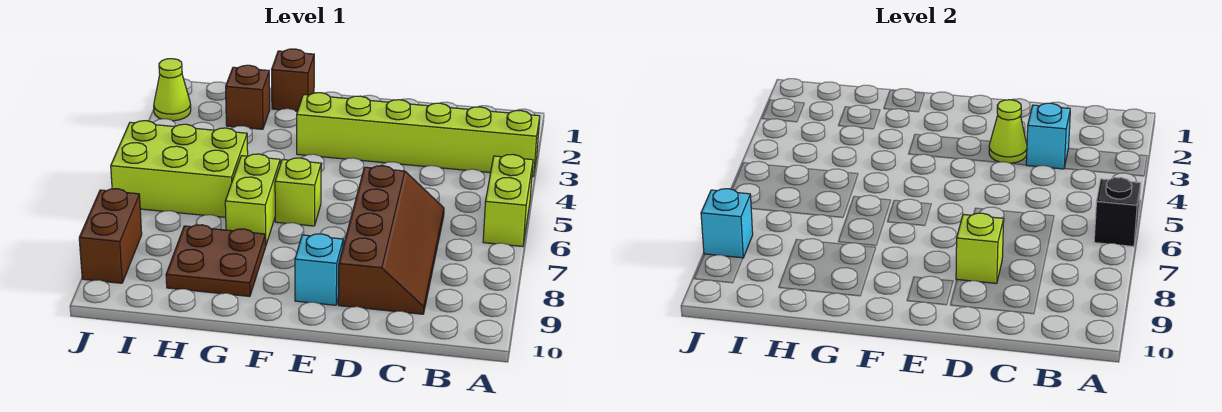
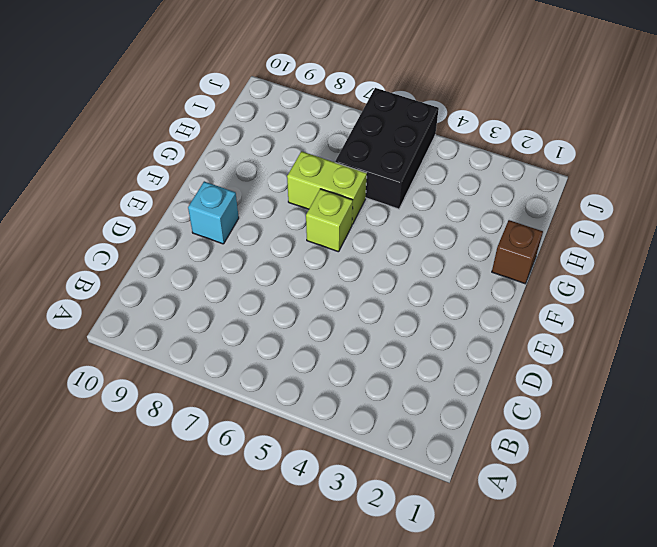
black 2x3 brick [335,88,439,209] -> lime 2x3 brick [111,121,248,217]
none -> lime 1x6 brick [297,93,540,177]
none -> lime 1x2 brick [483,154,533,247]
none -> brown 2x4 slope [338,166,444,314]

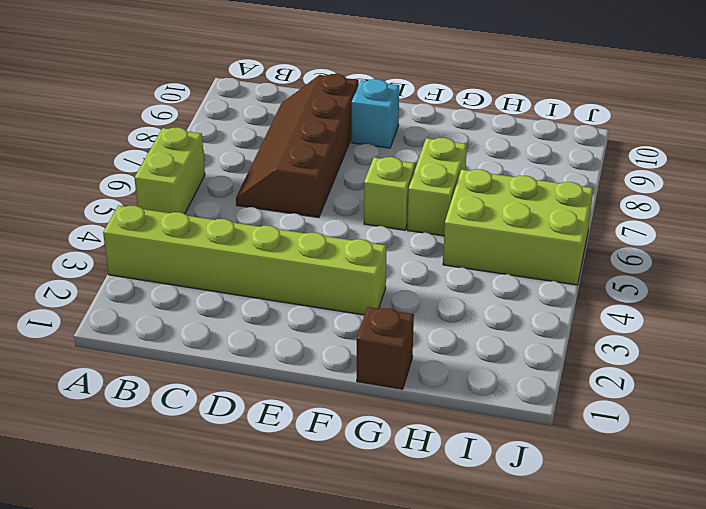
none -> brown 2x2 plate [166,225,266,297]
none -> brown 1x1 brick [226,65,270,129]
none -> lime 1x1 cone [154,59,191,121]

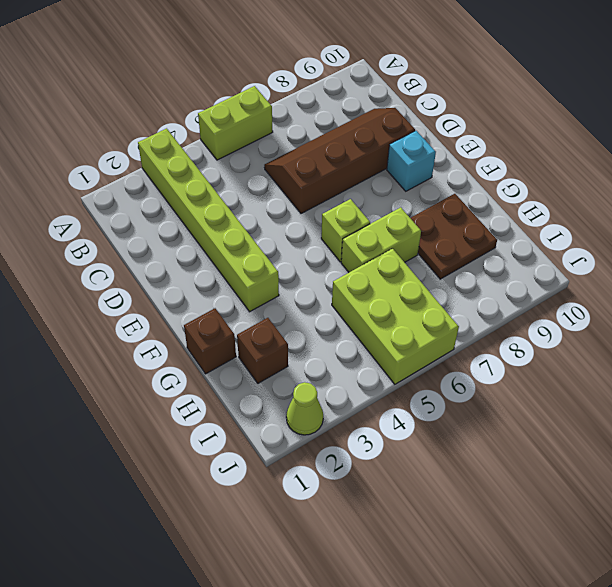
none -> brown 1x2 brick [79,189,142,283]
none -> black 1x1 brick [1094,178,1141,247]
none -> cyan 1x1 brick [1026,103,1070,169]

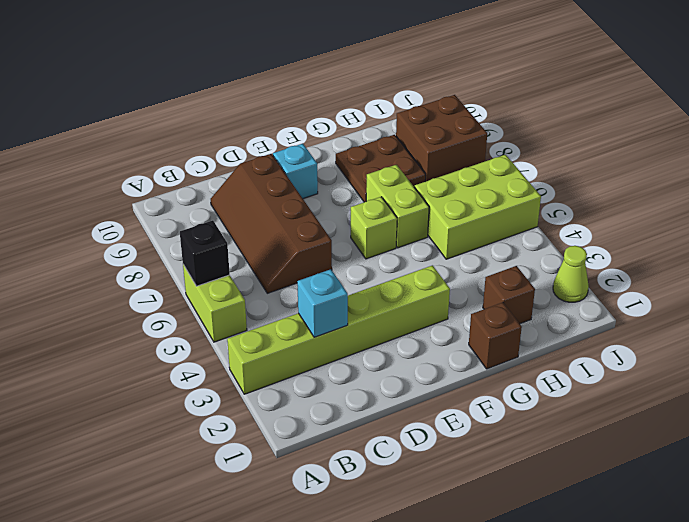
brown 2x2 brick [396,95,487,182] -> brown 1x2 brick [79,189,142,283]
none -> lime 1x1 cone [989,100,1027,163]
none -> lime 1x1 brick [956,213,1004,283]
none -> cyan 1x1 brick [701,189,753,258]

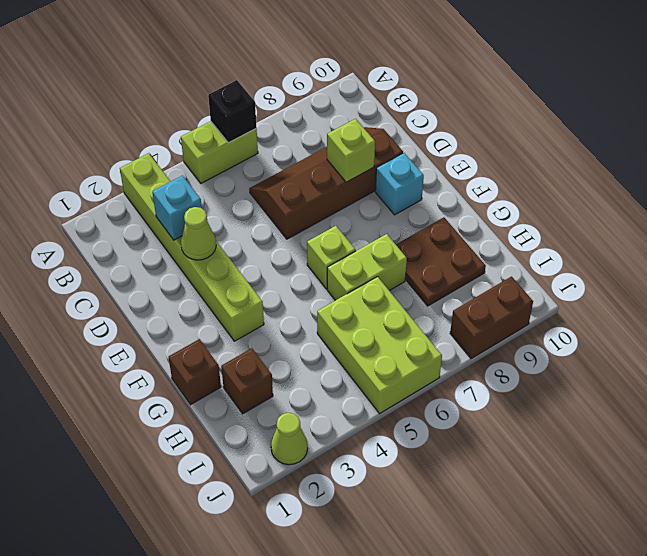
none -> cyan 1x1 brick [701,189,753,258]

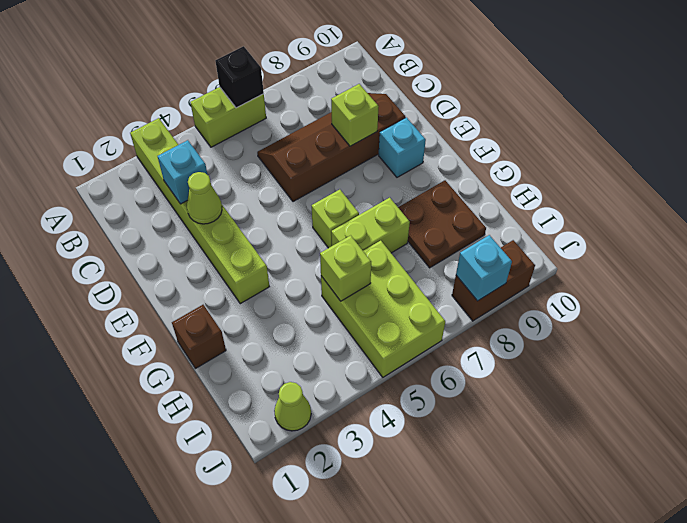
lime 1x1 brick [320,235,371,301] -> none
none -> brown 1x1 brick [226,65,270,129]

